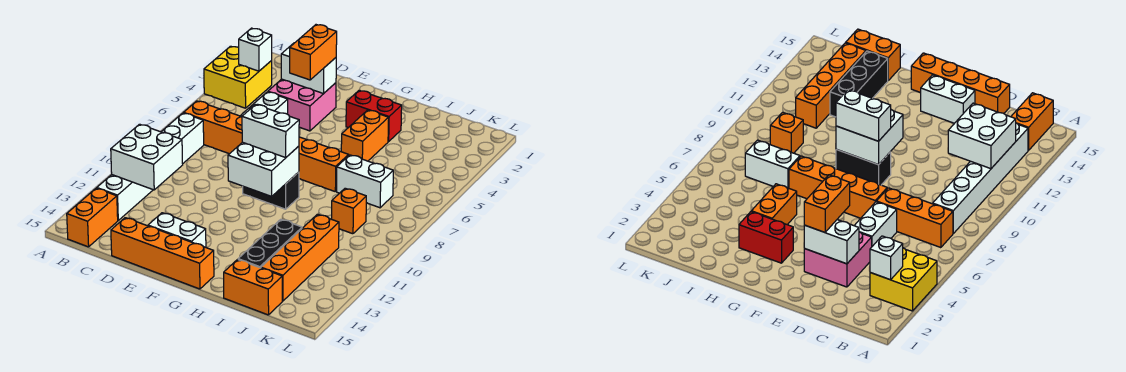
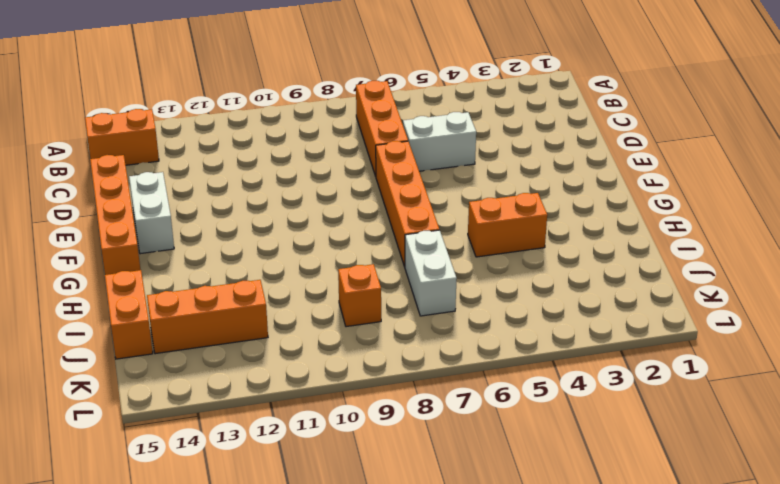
orange 1x3 brick [147,280,268,354] -> orange 1x4 brick [261,214,339,301]
none -> yellow 2x2 brick [204,46,272,108]
none -> white 1x6 brick [97,113,204,220]
none -> pink 2x2 brick [268,79,336,131]

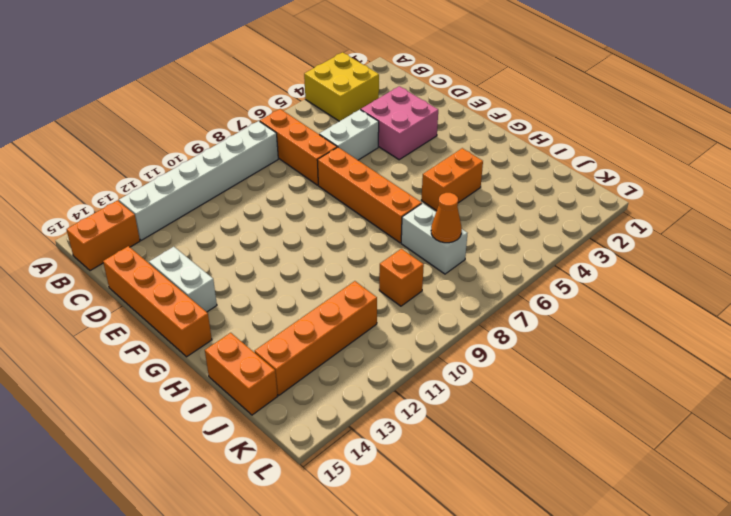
orange 1x1 cone [431,193,462,243] -> none
none -> black 1x2 brick [243,172,299,209]
none -> red 1x2 brick [346,90,402,142]
none -> black 1x3 brick [238,219,302,268]

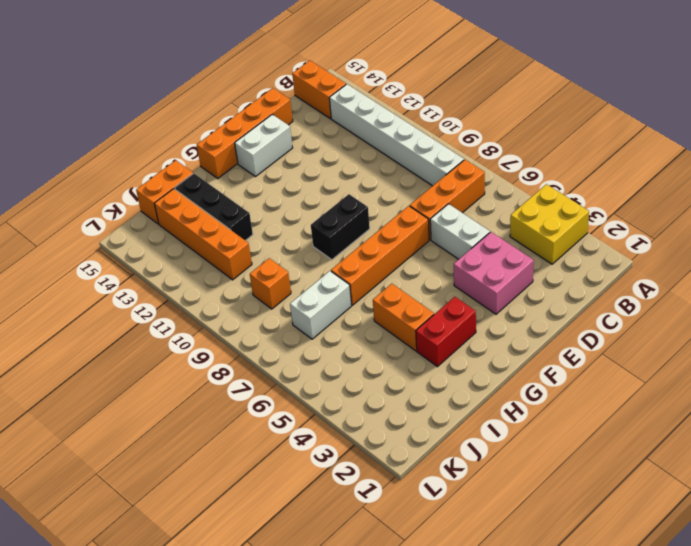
none -> white 1x1 brick [239,28,272,71]
none -> white 2x2 brick [111,124,183,190]
none -> white 1x2 brick [281,43,336,94]

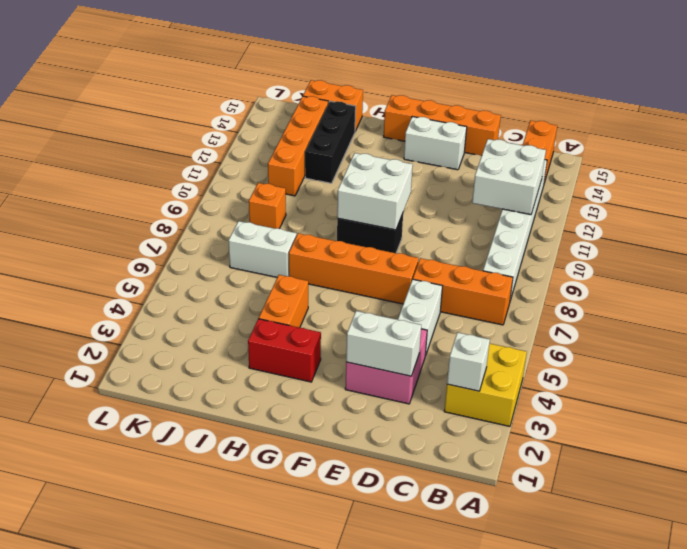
none -> orange 1x2 brick [290,25,337,80]
none -> white 1x2 brick [242,105,299,158]

